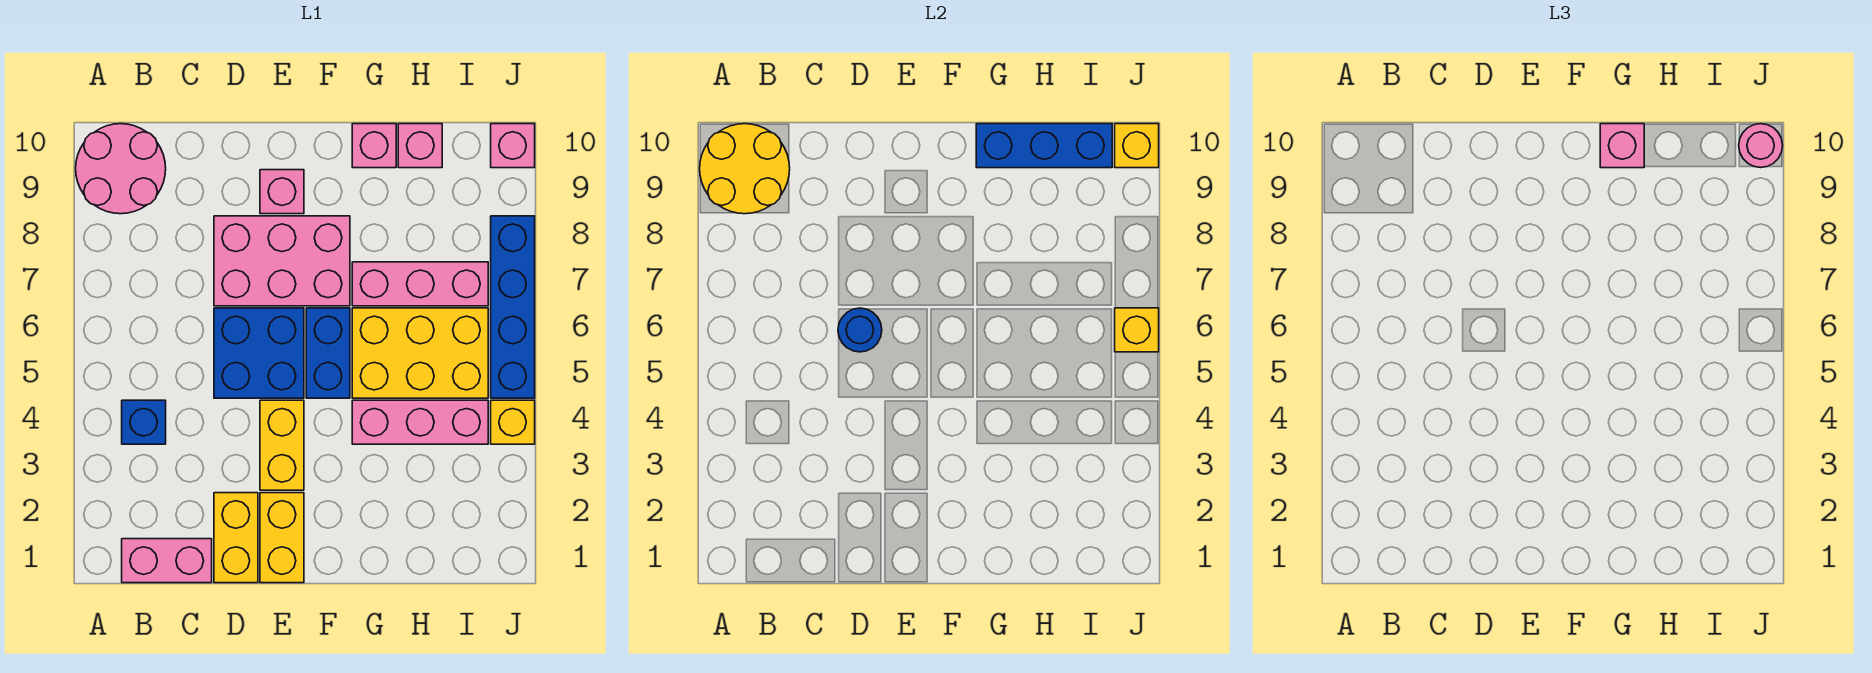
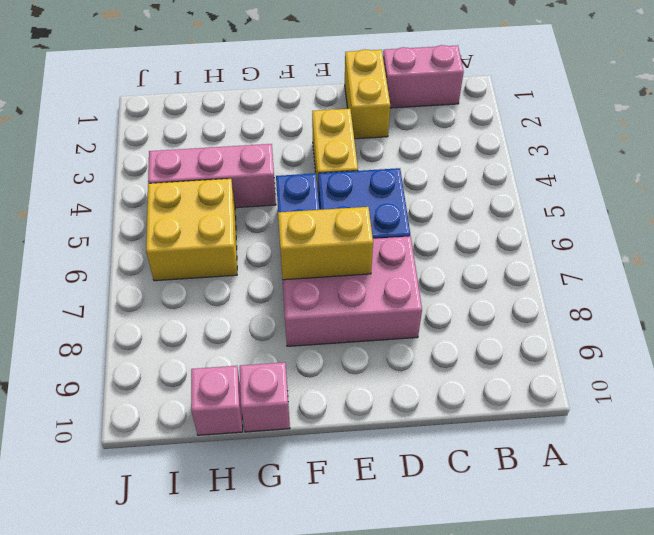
yellow 1x2 brick [278,207,373,280] -> yellow 1x2 brick turned to [260,493,304,583]
yellow 2x2 brick [146,179,237,281] -> yellow 2x3 brick [352,308,488,398]
none -> pink 2x2 round brick [76,124,166,214]
none -> blue 1x1 brick [122,400,166,444]
none -> pink 1x1 brick [260,170,304,214]

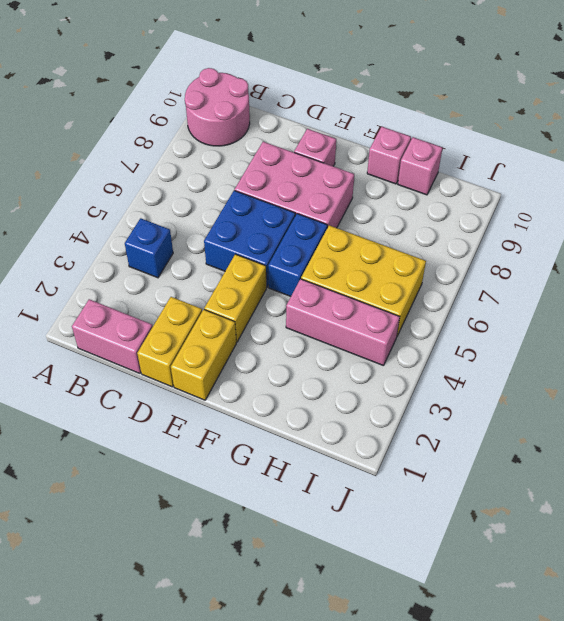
none -> pink 1x3 brick [352,262,488,306]
none -> yellow 1x1 brick [491,400,535,444]
none -> blue 1x4 brick [491,216,535,398]

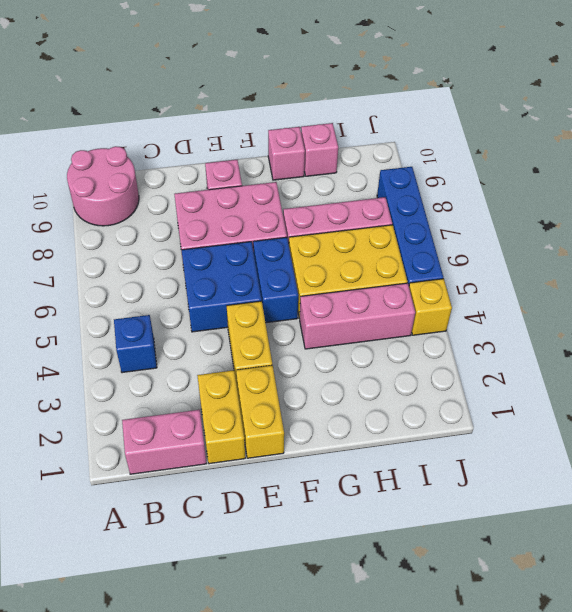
none -> pink 1x1 brick [491,124,535,168]
none -> yellow 2x2 round brick [700,124,790,214]
none -> blue 1x1 round brick [838,308,882,352]

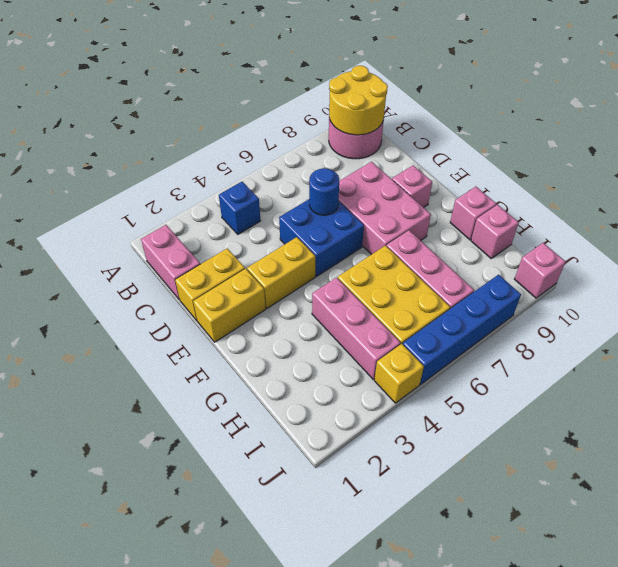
none -> blue 1x2 brick [306,308,350,398]
none -> blue 1x3 brick [976,124,1112,168]
none -> yellow 1x1 brick [1115,308,1159,352]

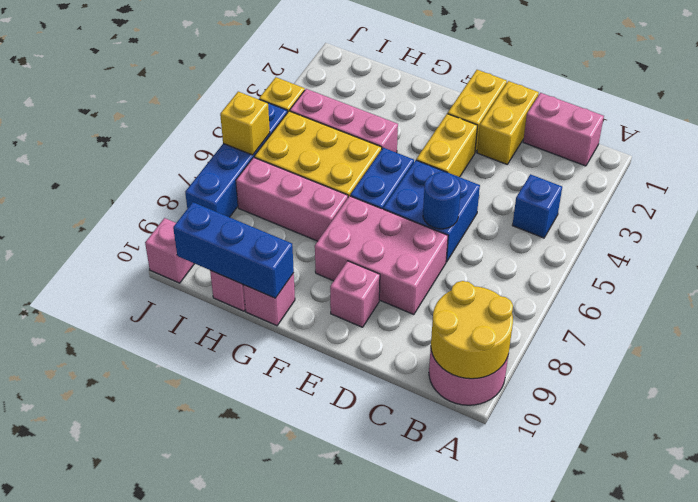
none -> yellow 1x1 brick [1115,124,1159,168]
none -> pink 1x1 brick [1600,124,1644,168]
none -> pink 1x1 round brick [1739,124,1783,168]

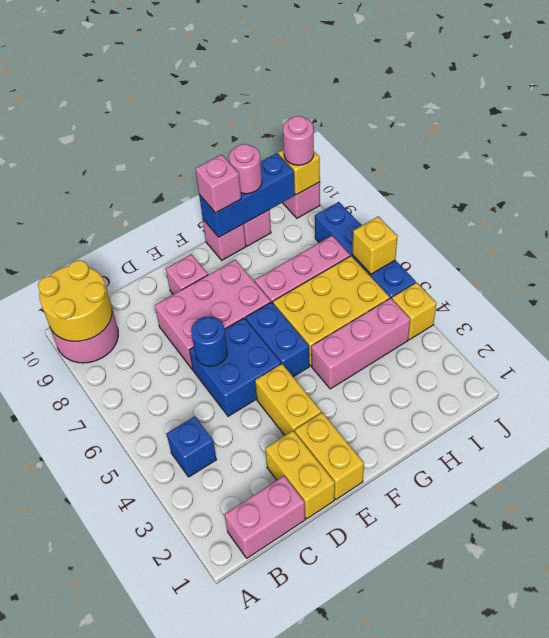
pink 1x1 round brick [229,144,262,194] -> none

